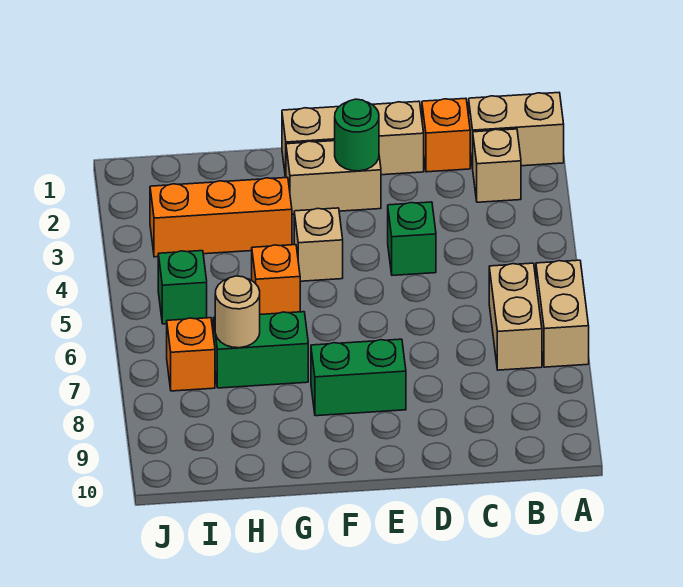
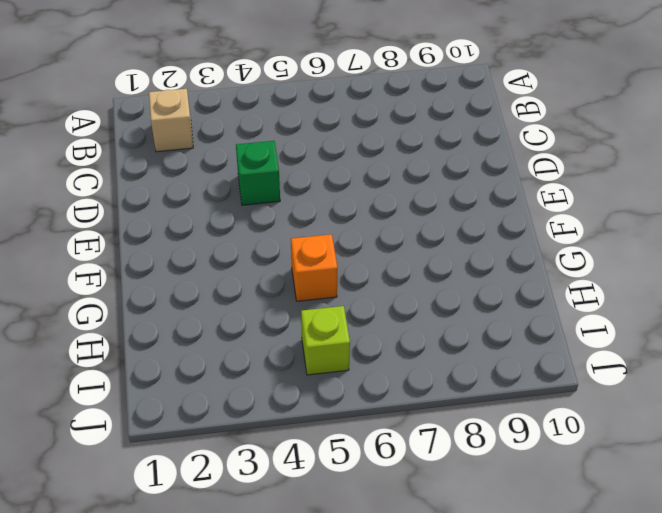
lime 1x1 brick [301,306,350,375] -> green 1x1 brick [158,251,207,324]
none -> tan 1x2 brick [469,93,564,168]
none -> tan 1x2 brick [536,260,589,367]
none -> tan 1x2 brick [489,263,542,370]

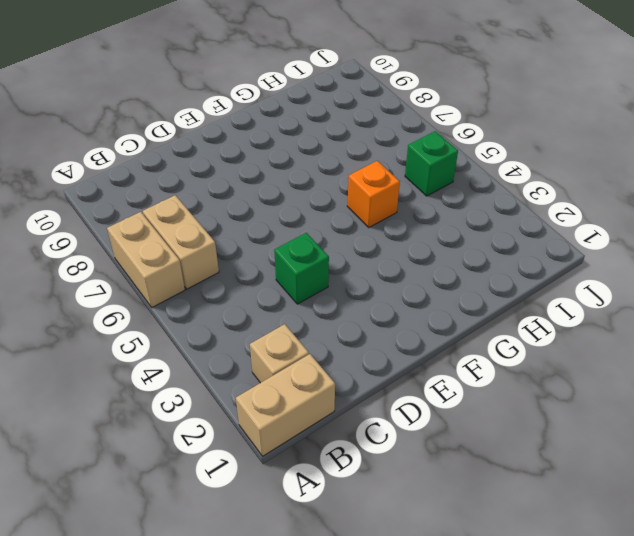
none -> orange 1x1 brick [422,98,470,172]
none -> tan 1x3 brick [282,101,424,177]
none -> tan 1x2 brick [286,141,381,214]

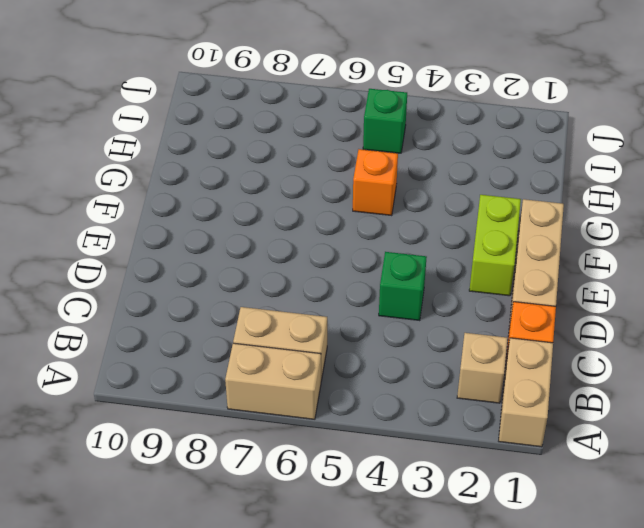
lime 1x2 brick [469,195,521,296] -> tan 1x2 brick [286,141,381,214]
none -> green 1x2 brick [311,339,406,416]
none -> tan 1x1 brick [294,208,343,281]
none -> orange 1x3 brick [150,177,292,257]

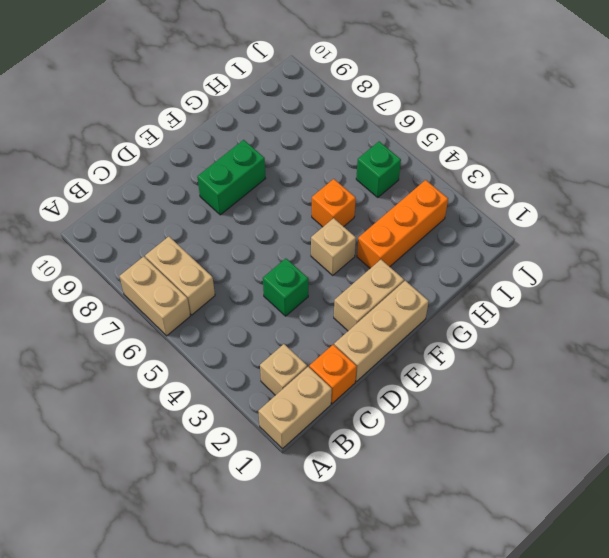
none -> green 1x2 brick [213,312,308,388]
none -> orange 1x1 brick [167,318,215,391]
none -> green 1x1 round brick [335,99,379,171]

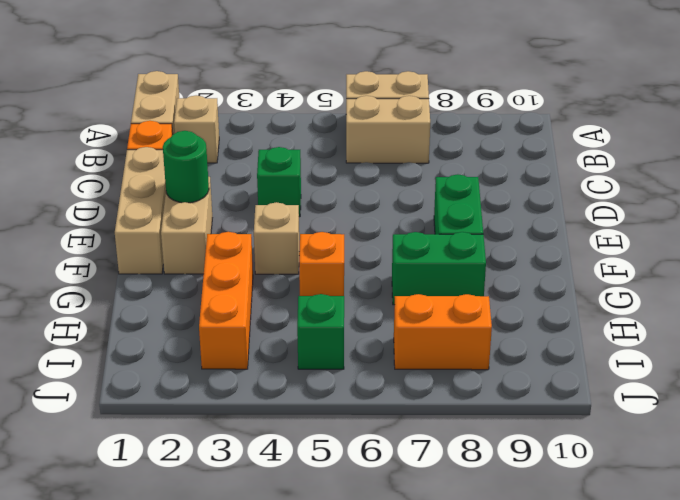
green 1x2 brick [392,232,486,305] -> green 1x2 brick turned to [213,312,308,388]
orange 1x2 brick [394,294,492,370] -> orange 1x1 brick [167,318,215,391]
none -> tan 1x1 round brick [215,276,260,348]

